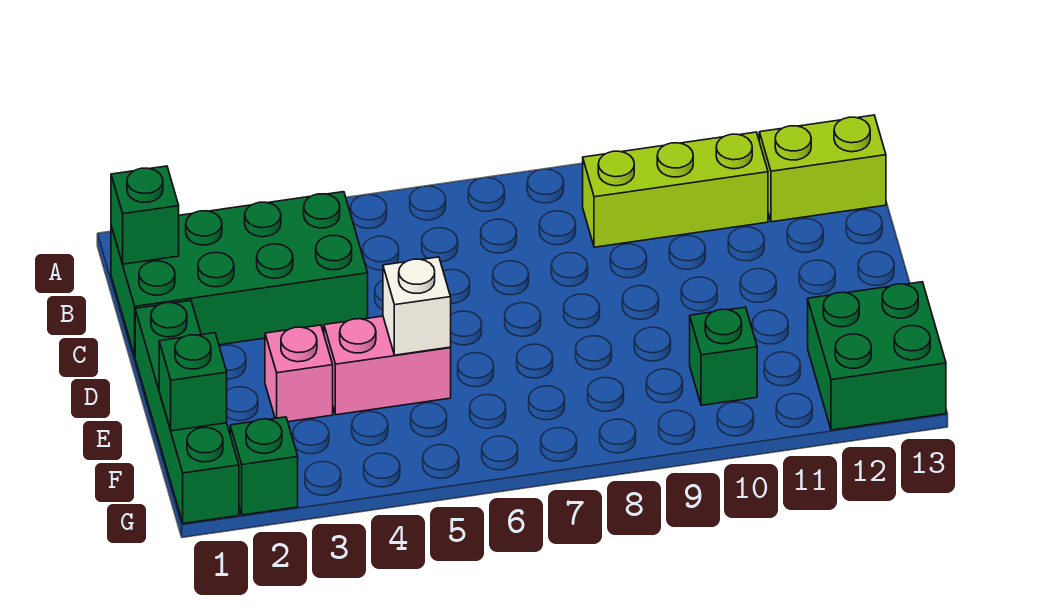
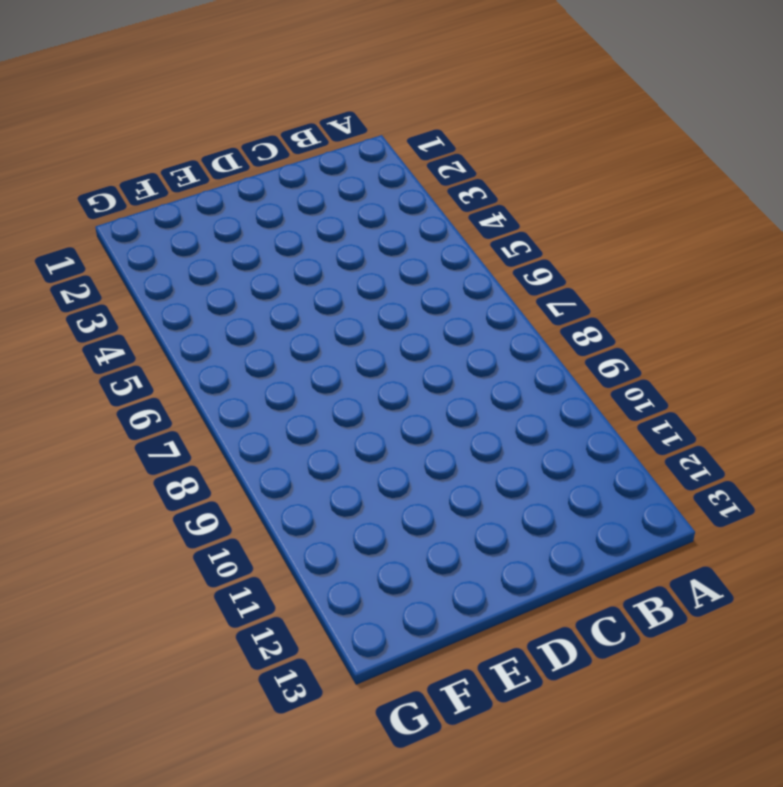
none -> green 2x4 brick [111,192,368,356]
none -> lime 1x3 brick [583,132,768,247]
none -> lime 1x2 brick [759,115,886,222]

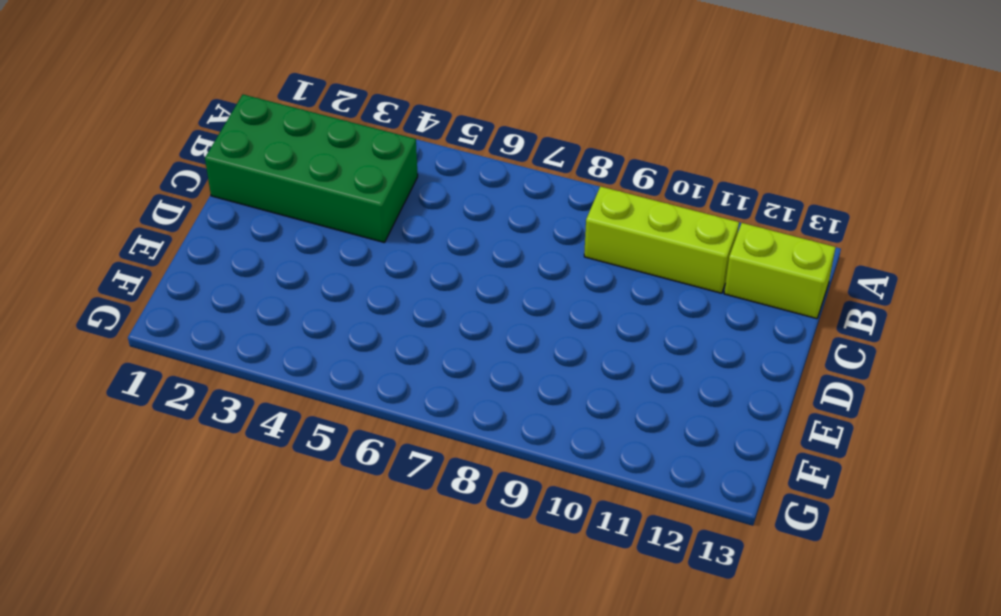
none -> green 1x4 brick [135,301,239,524]
none -> pink 1x1 brick [265,325,333,422]
none -> pink 1x2 brick [324,316,451,415]

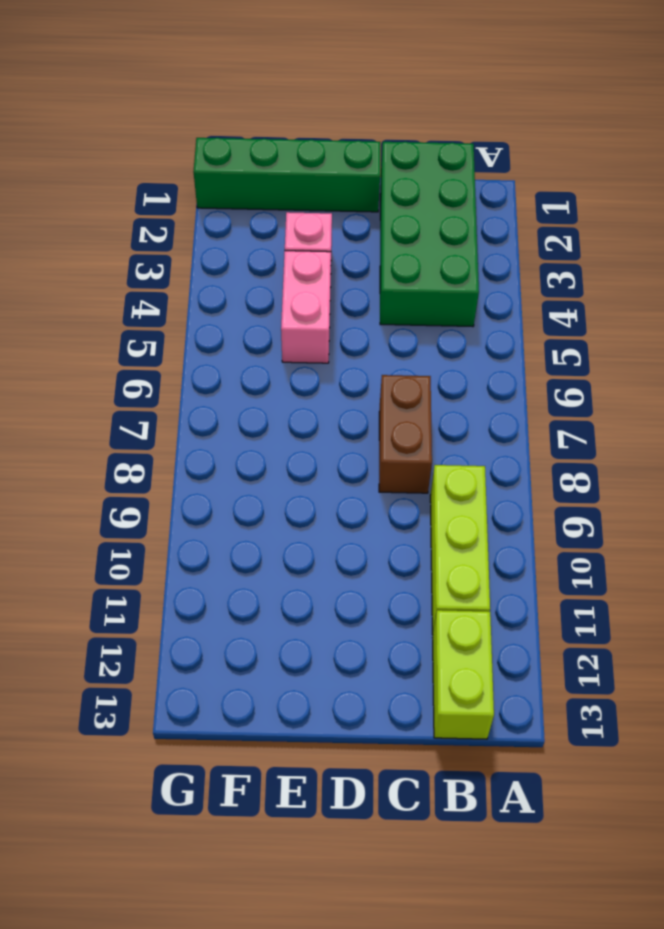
brown 1x2 brick [379,375,432,493] -> none
none -> green 1x1 brick [690,307,757,405]
none -> green 2x2 brick [808,282,946,430]
none -> green 1x1 brick [230,417,298,515]

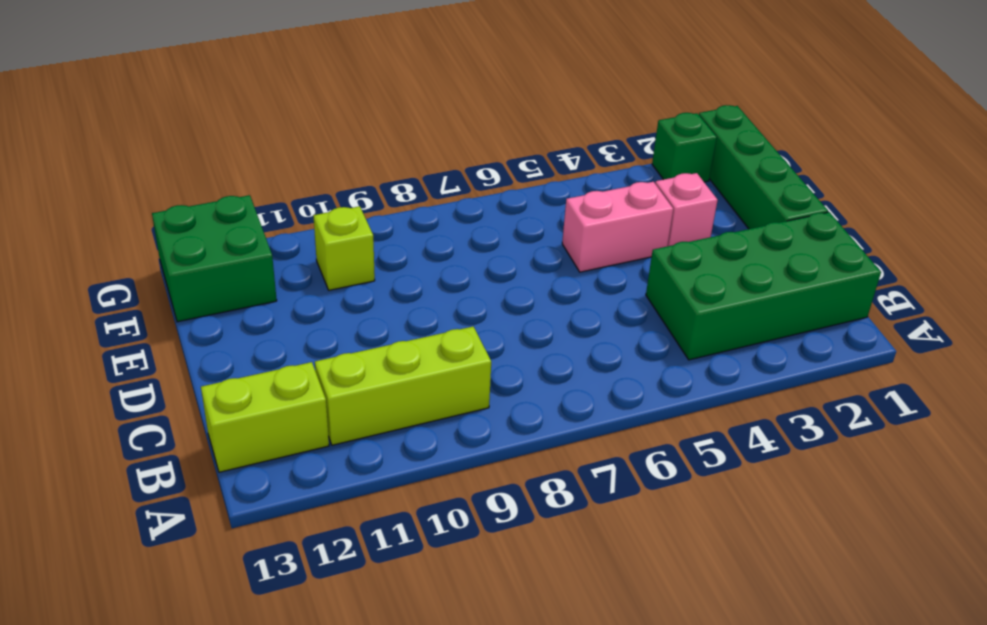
lime 1x1 brick [313,206,375,290] -> green 1x1 brick [690,307,757,405]
none -> green 1x1 brick [111,166,179,264]
none -> white 1x1 brick [383,257,451,355]
none -> green 1x1 brick [159,333,227,431]

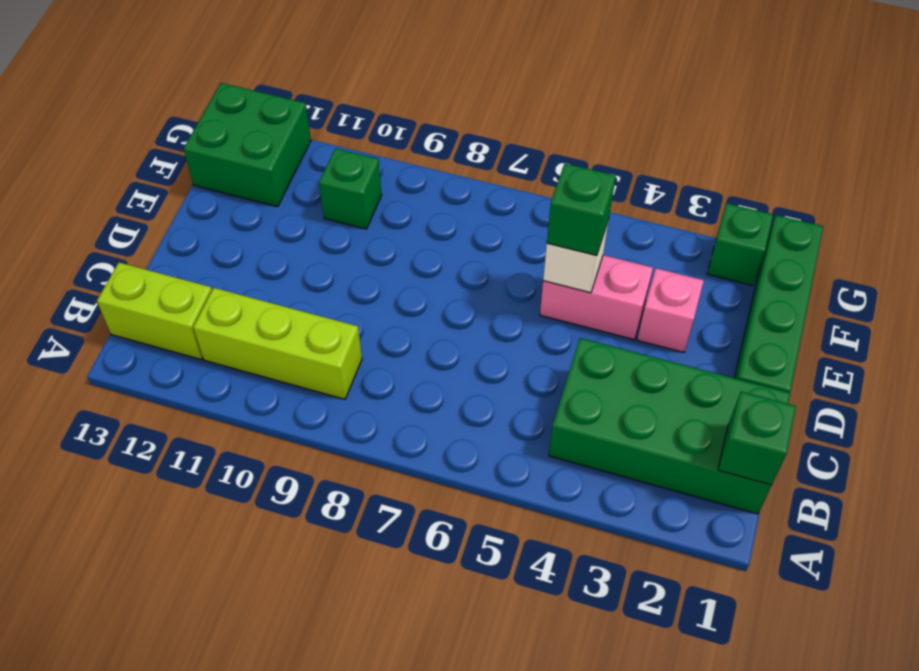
green 1x1 brick [547,163,616,256] -> green 1x1 brick moved to [159,333,227,431]

